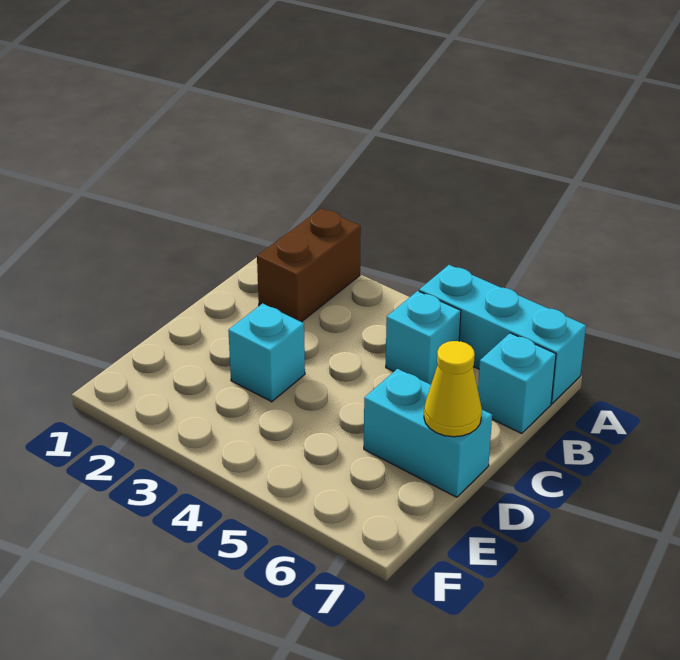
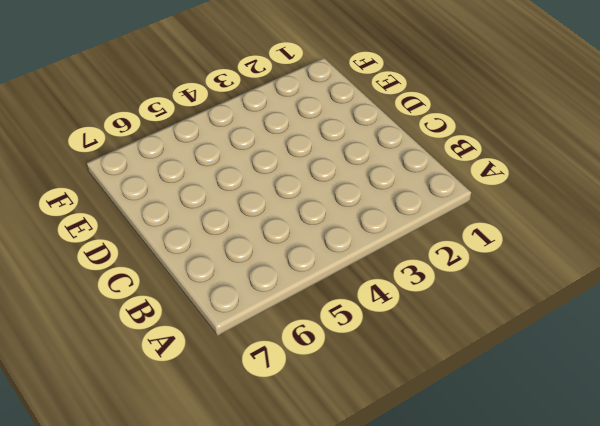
none -> brown 1x2 brick [257,208,361,322]
none -> cyan 1x3 brick [419,265,586,403]

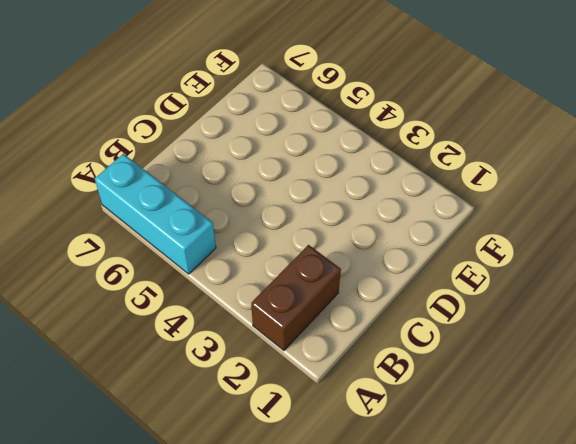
none -> cyan 1x1 brick [386,291,461,385]
none -> cyan 1x1 brick [478,333,556,434]

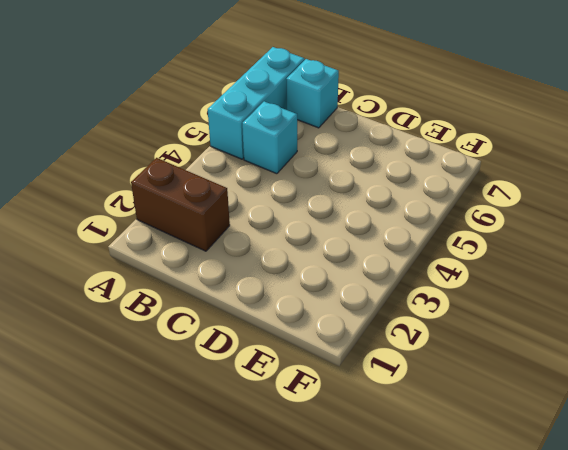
none -> cyan 1x1 brick [228,303,305,402]
none -> cyan 1x2 brick [364,369,492,497]

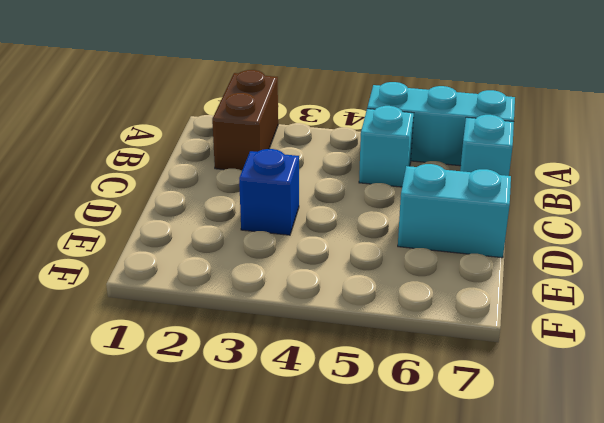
blue 1x1 brick [239,149,299,235] -> cyan 1x1 brick [228,303,305,402]
none -> yellow 1x1 cone [424,341,482,437]

